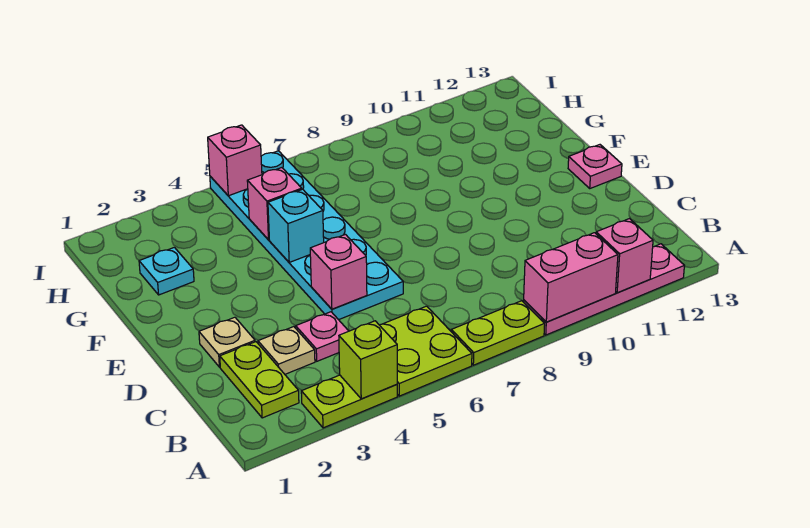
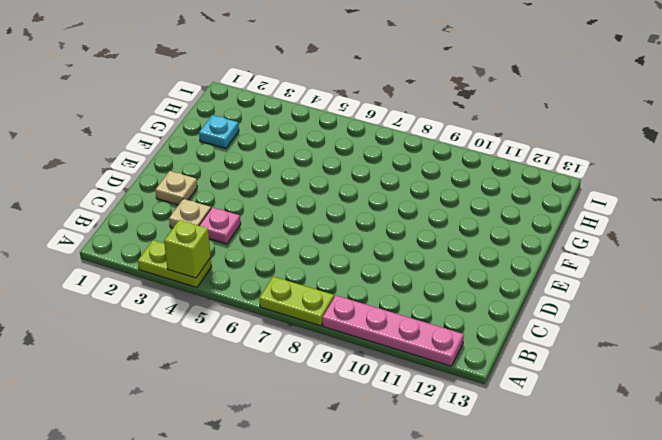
none -> lime 2x2 plate [380,306,472,396]
none -> lime 1x2 plate [220,342,299,418]
none -> cyan 2x6 plate [210,151,403,320]

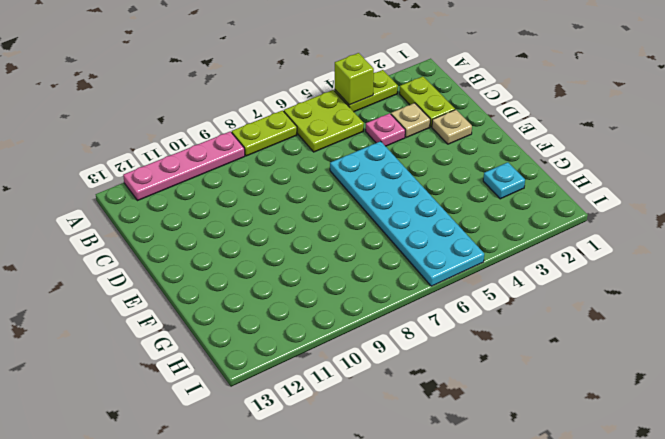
none -> pink 1x1 plate [568,145,622,188]
none -> pink 1x2 brick [524,233,618,322]
none -> pink 1x1 brick [596,219,653,293]

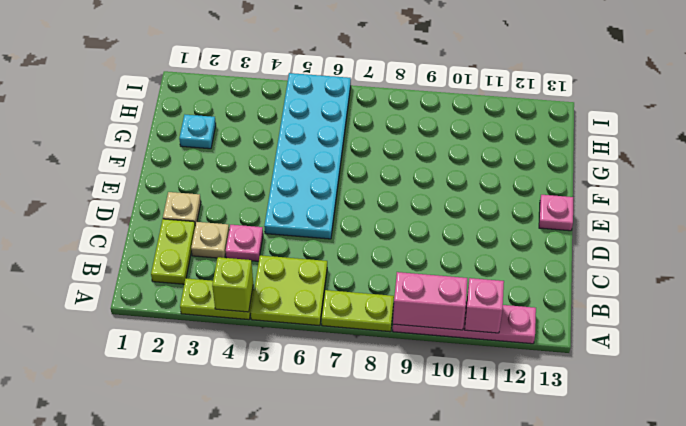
none -> pink 1x1 brick [310,234,367,309]
none -> cyan 1x1 brick [268,189,324,262]
none -> pink 1x1 brick [247,168,302,240]

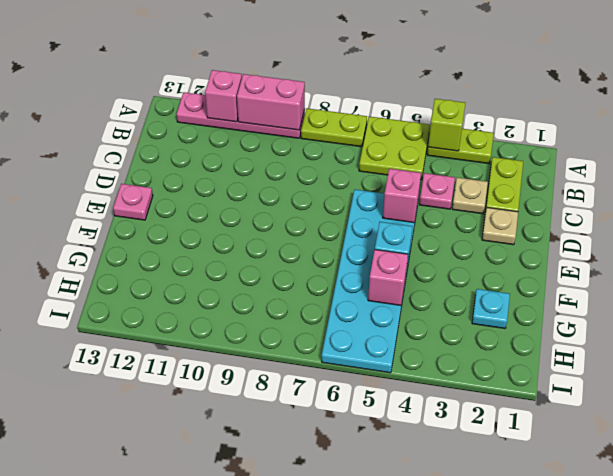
none -> pink 1x1 brick [208,125,262,196]

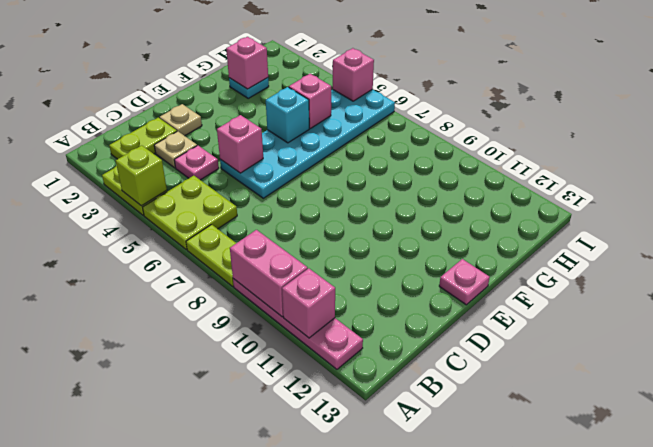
pink 1x1 brick [226,37,268,89] -> none

